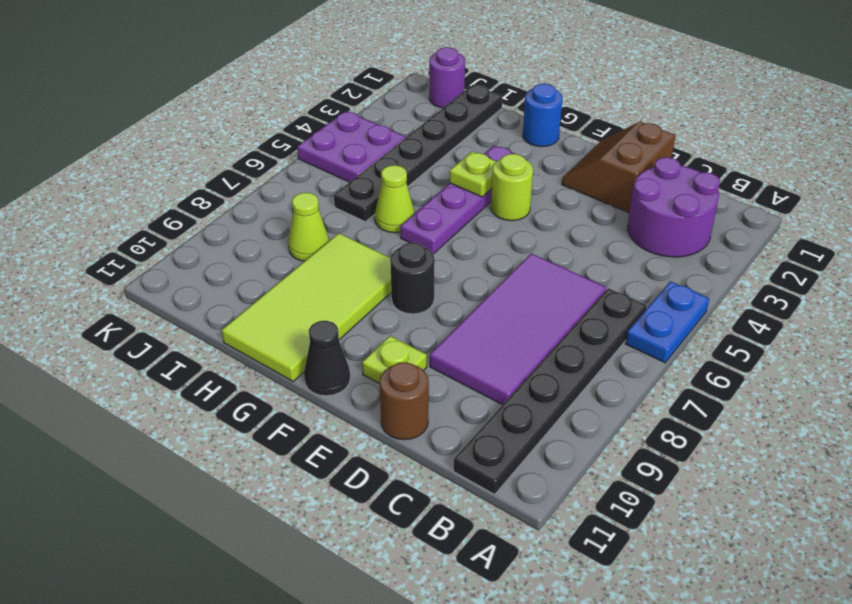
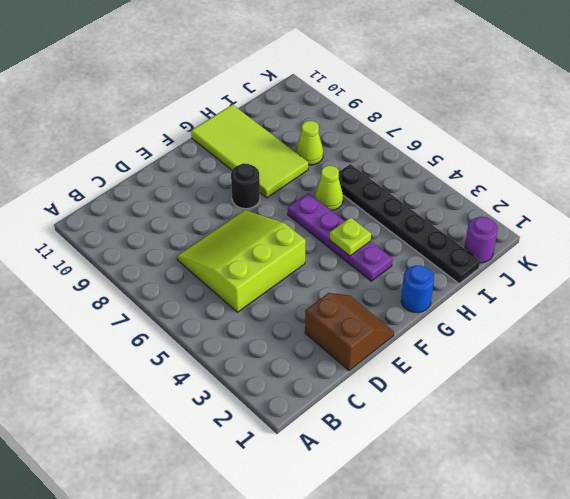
lime 3x3 slope [177,210,306,312] -> purple 2x4 tile [430,253,606,405]
none -> blue 1x2 plate [626,281,709,363]
none -> purple 2x2 round brick [628,157,720,257]
none -> black 1x6 plate [454,288,647,494]

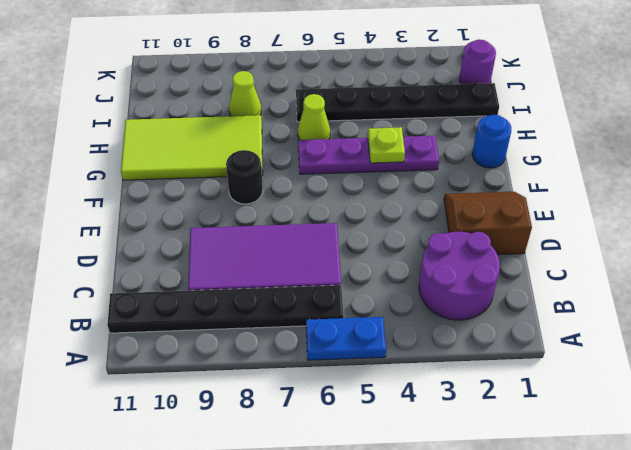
none -> brown 1x1 round brick [379,362,429,440]
none -> lime 1x1 plate [362,336,427,384]
none -> lime 1x1 round brick [491,154,533,221]

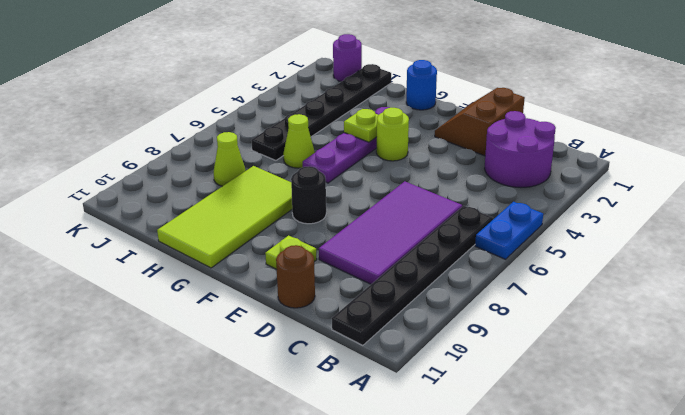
none -> black 1x1 cone [304,321,350,396]
none -> purple 2x2 plate [297,111,405,182]

